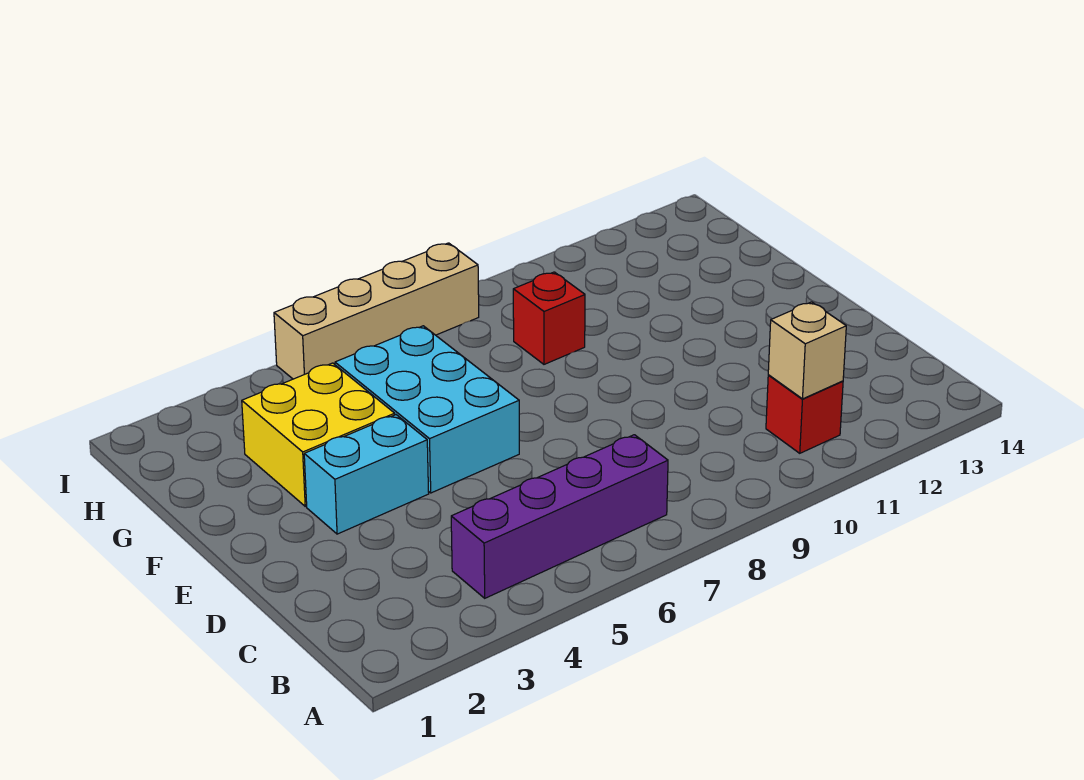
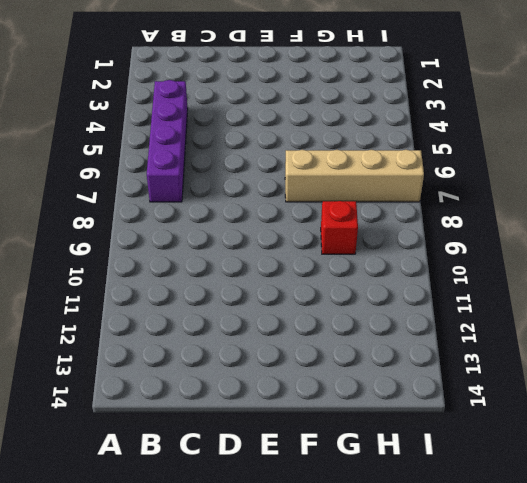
tan 1x4 brick [285,150,424,202] -> tan 1x4 brick turned to [274,243,479,379]
none -> red 1x1 brick [766,375,843,453]
none -> cyan 1x2 brick [304,415,429,534]

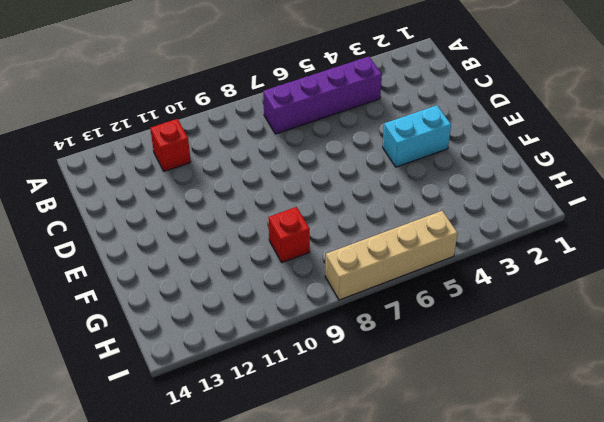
none -> cyan 2x3 brick [335,326,519,493]
none -> yellow 2x2 brick [242,363,395,506]

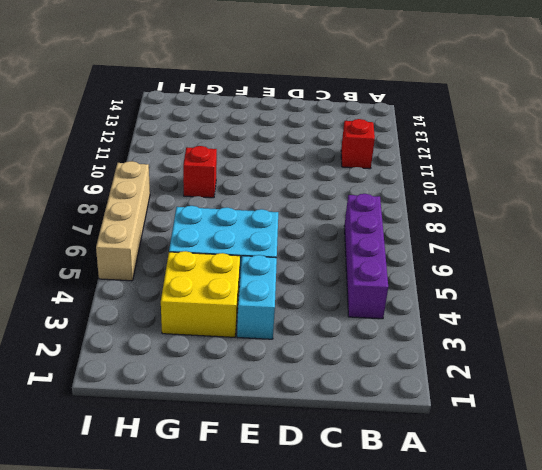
none -> tan 1x1 brick [768,302,846,399]

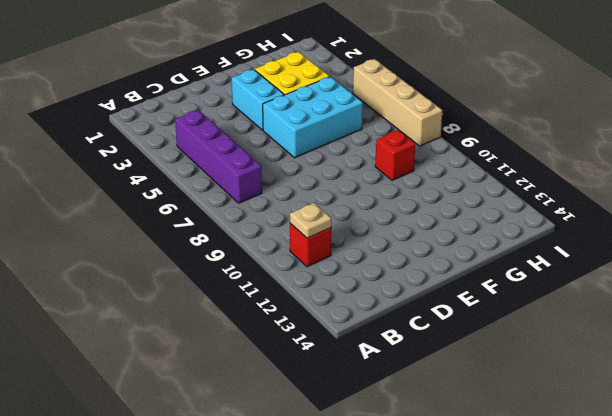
tan 1x1 plate [290,203,331,238] -> tan 1x1 brick [768,302,846,399]

